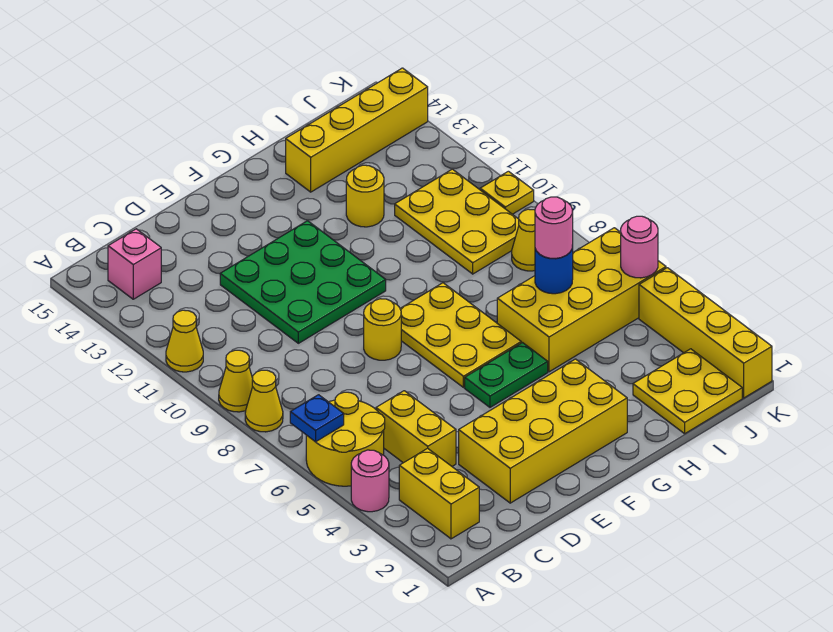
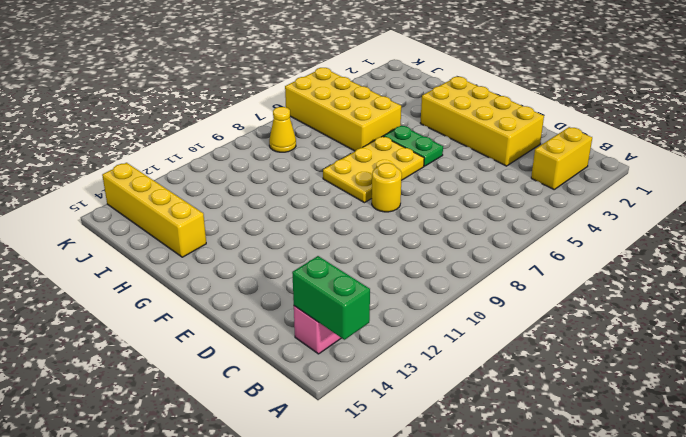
green 1x2 brick [292,256,370,340] -> none
none -> pink 1x1 round brick [351,450,389,512]
none -> yellow 2x2 round brick [306,392,385,486]
none -> yellow 1x1 cone [245,370,283,432]

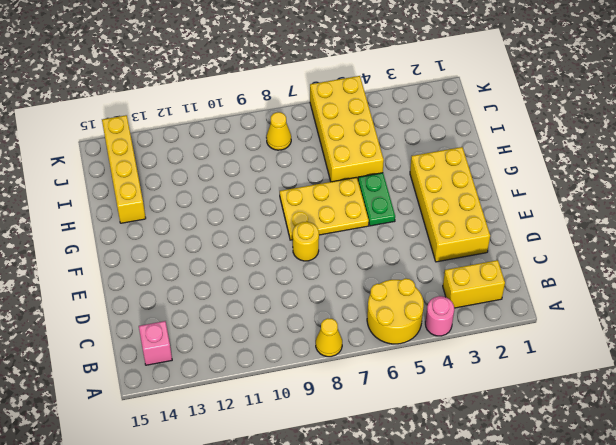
none -> yellow 1x1 cone [219,350,253,412]
none -> yellow 1x1 cone [166,310,203,372]
none -> yellow 1x2 brick [376,391,456,466]

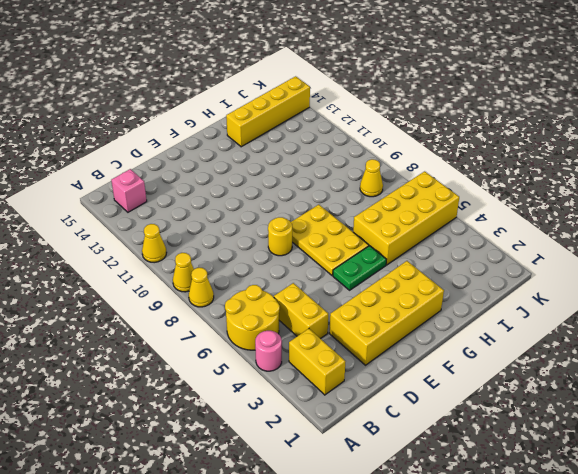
none -> green 3x3 plate [220,221,386,343]
none -> yellow 1x1 round brick [346,165,384,227]
none -> yellow 2x2 plate [633,349,742,434]

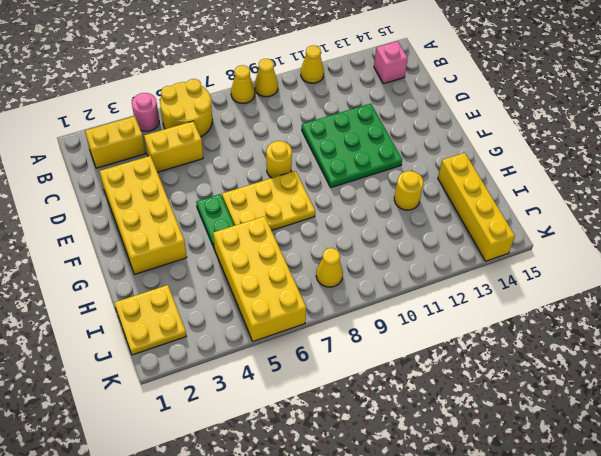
none -> yellow 2x3 plate [395,169,519,274]
none -> yellow 1x4 brick [639,268,772,398]
none -> yellow 1x1 plate [480,171,534,214]

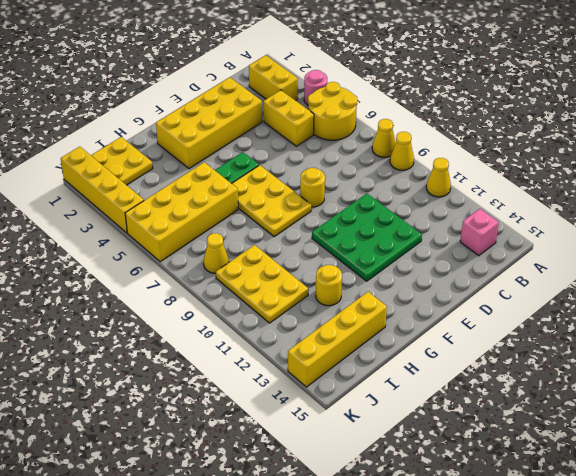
none -> yellow 1x1 plate [480,171,534,214]
none -> blue 1x1 plate [290,395,344,442]
none -> blue 1x1 round brick [535,245,573,294]

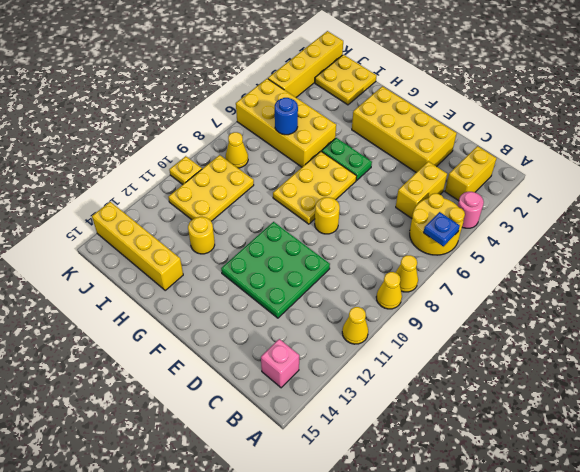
none -> pink 1x1 round brick [621,216,658,278]
none -> pink 1x1 round brick [535,197,573,258]

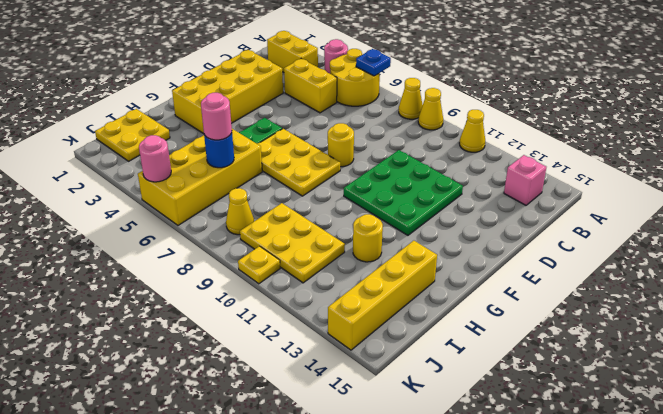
none -> yellow 1x4 brick [639,268,772,398]

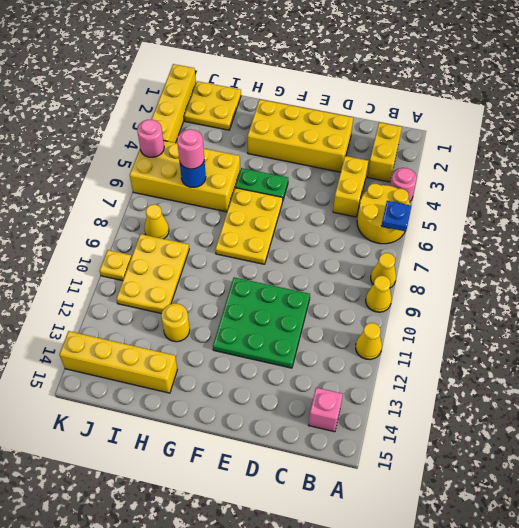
none -> yellow 1x1 round brick [364,299,401,360]

